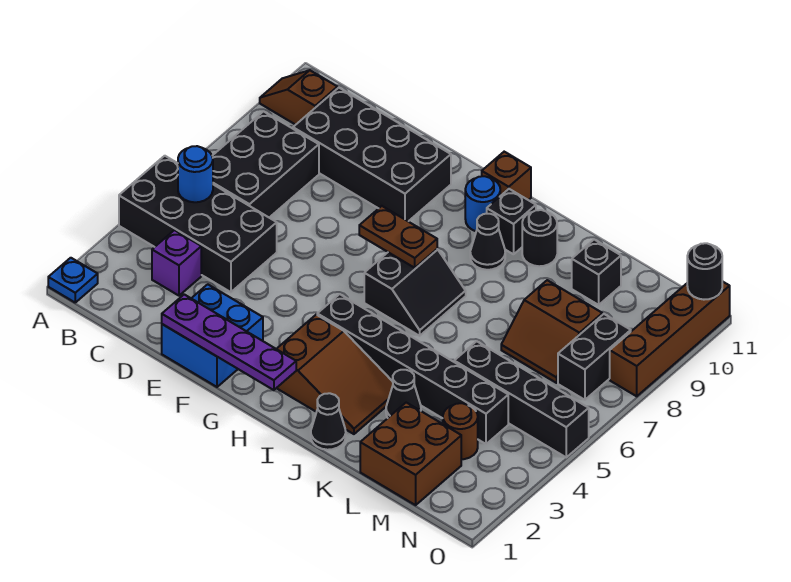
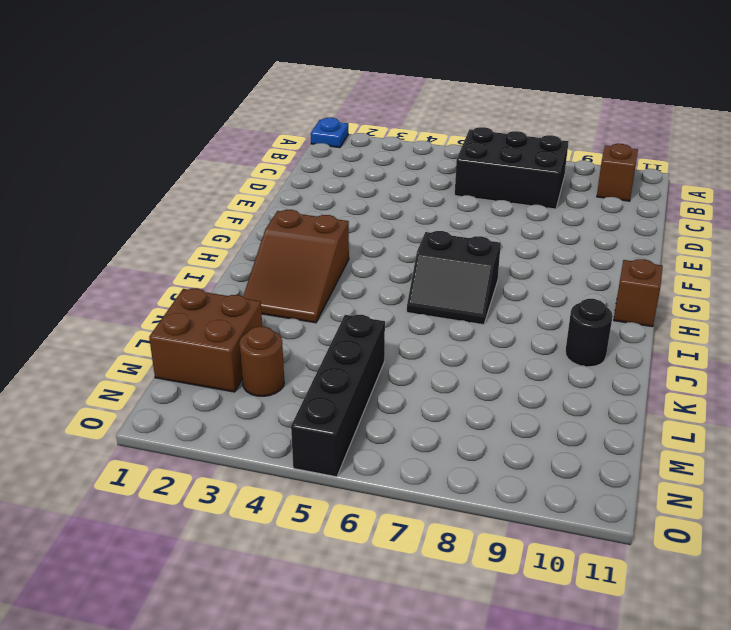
none -> black 2x4 brick [119,156,277,292]
none -> purple 1x1 brick [152,230,201,296]
none -> black 2x4 brick [293,88,451,221]

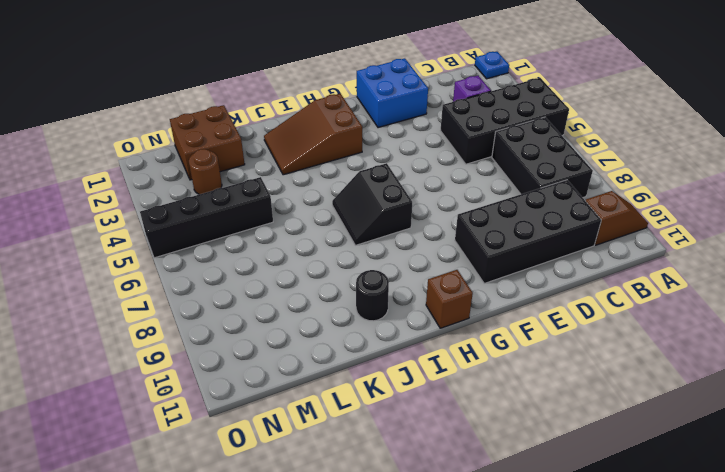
none -> black 1x6 brick [317,294,508,444]
none -> blue 1x1 round brick [465,176,500,231]
none -> black 1x1 cone [470,214,505,270]

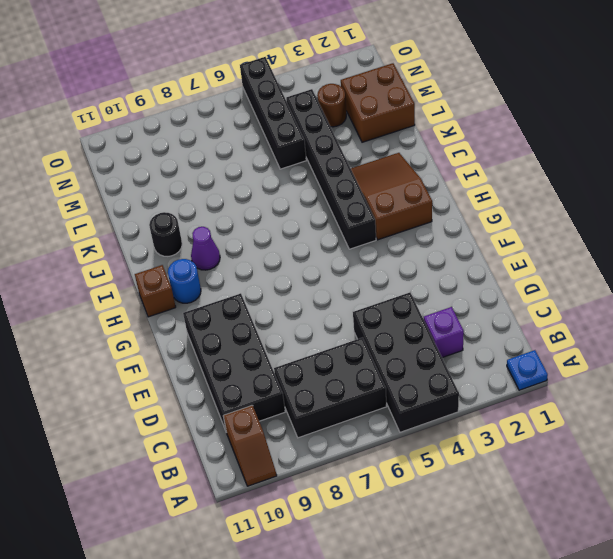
purple 1x1 cone [191,227,220,270] -> black 1x1 cone [470,214,505,270]
none -> blue 2x2 brick [162,284,263,387]
none -> black 2x2 slope [364,249,466,336]
none -> black 1x1 brick [487,189,536,254]

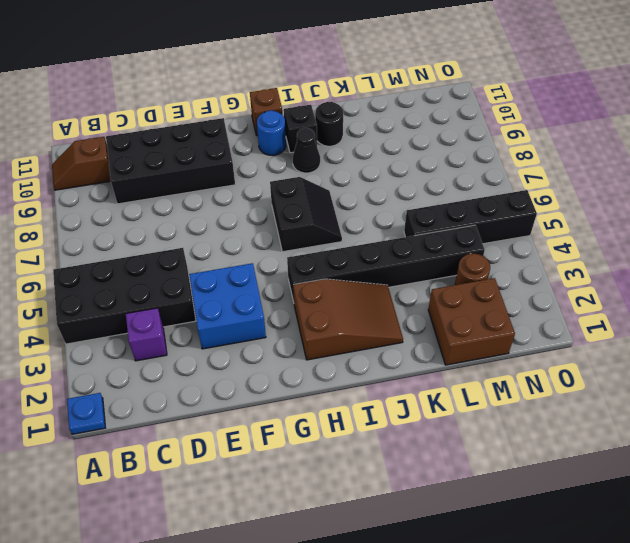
blue 2x2 brick [189,263,266,349] -> blue 2x2 brick moved to [162,284,263,387]
none -> black 2x3 brick [212,111,319,217]
none -> black 1x1 cone [311,393,346,450]
none -> black 1x1 cone [386,370,421,418]

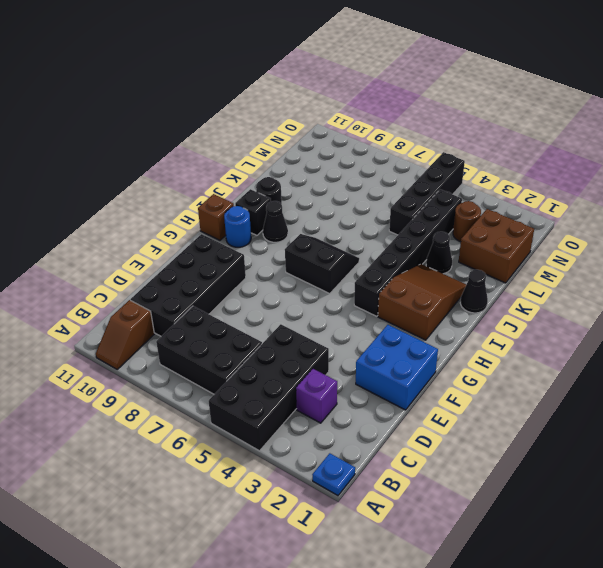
none -> brown 2x2 slope [501,280,602,383]
none -> black 1x1 brick [572,240,621,305]
none -> black 1x2 brick [558,314,631,400]

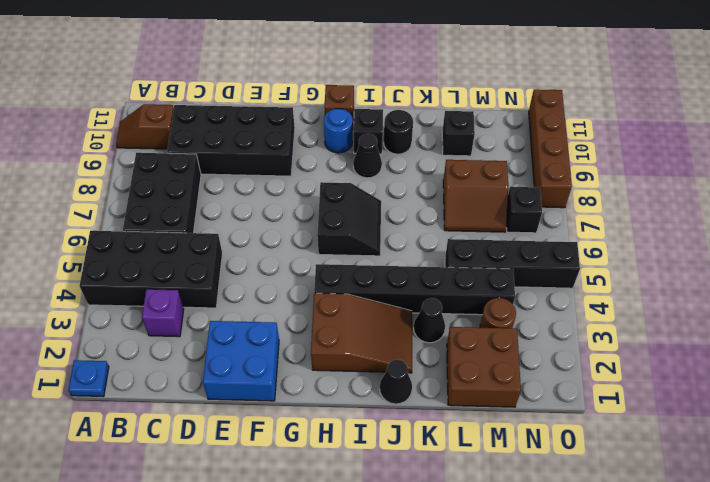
black 1x1 brick [506,187,542,233] -> black 1x2 brick [558,314,631,400]
none -> blue 1x1 round brick [178,146,213,202]
none -> purple 1x4 plate [162,294,296,390]
none -> brown 1x2 plate [359,206,437,268]

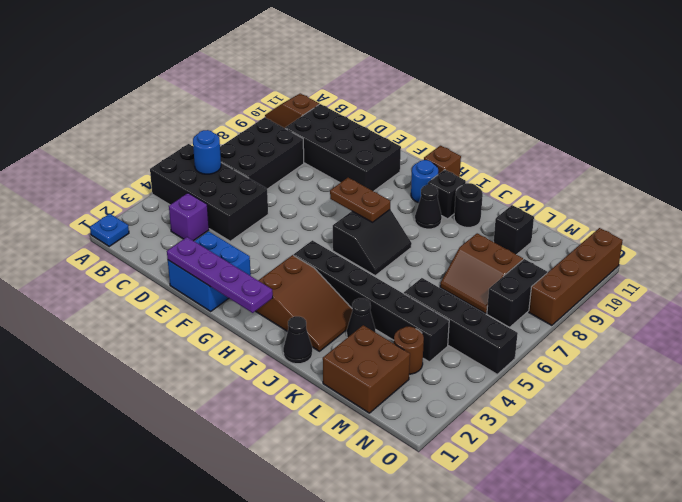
none -> black 1x1 round brick [687,243,722,300]

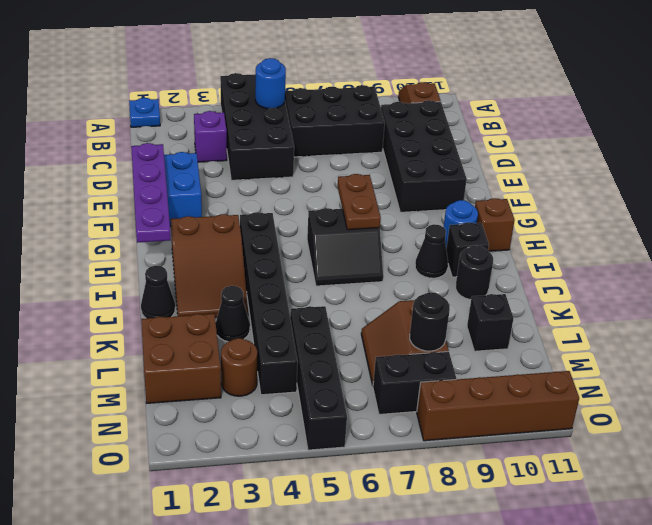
black 1x1 round brick [410,292,450,351] -> black 1x1 round brick moved to [687,243,722,300]

